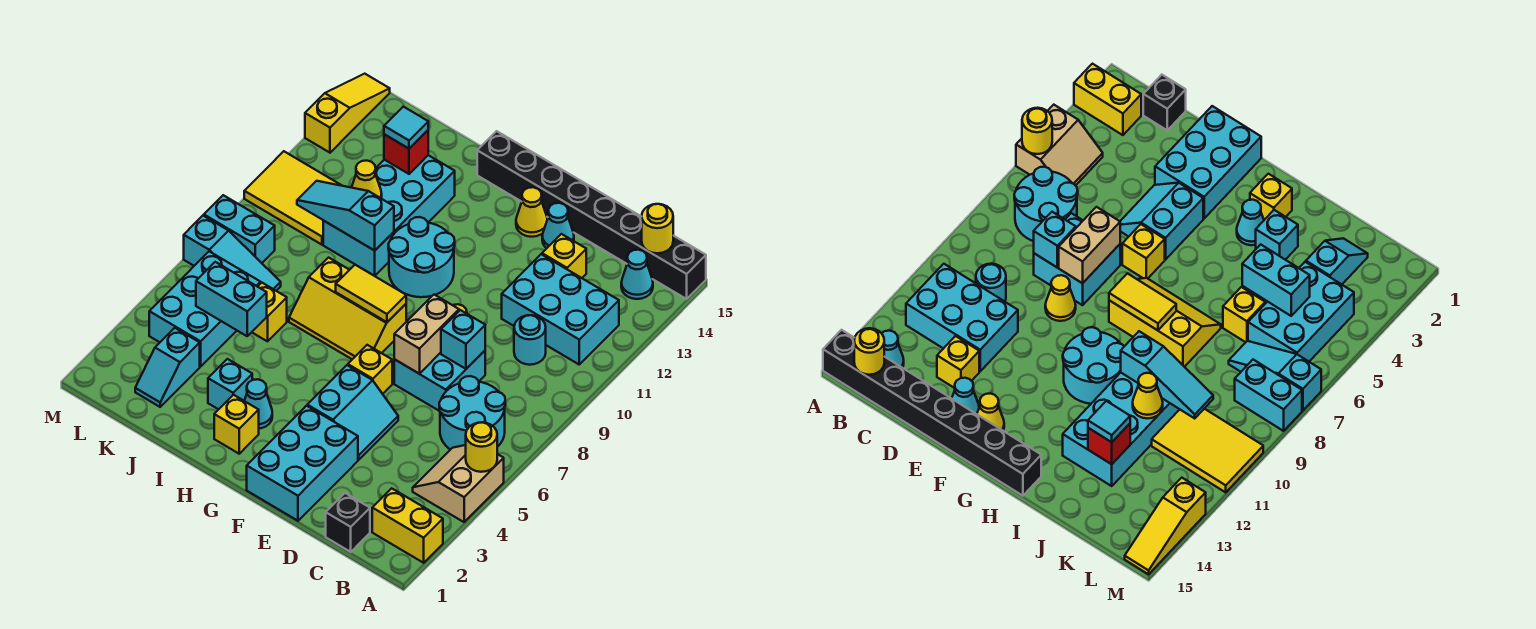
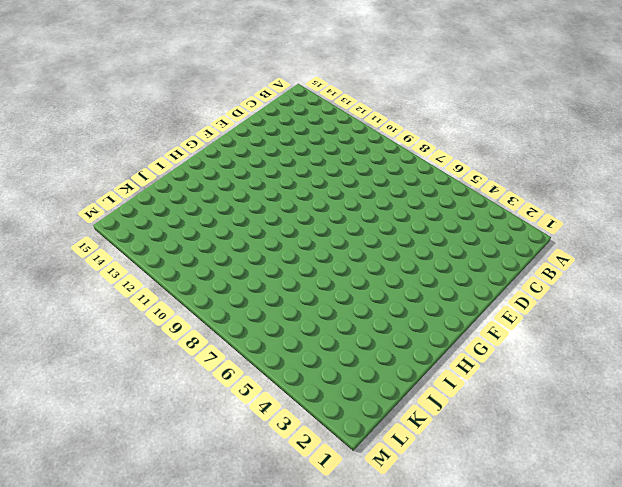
none -> yellow 1x2 brick [372,488,443,563]
none -> tan 2x2 slope [413,445,504,522]
none -> black 1x8 brick [477,131,706,299]
none -> cyan 2x2 round brick [439,376,505,450]

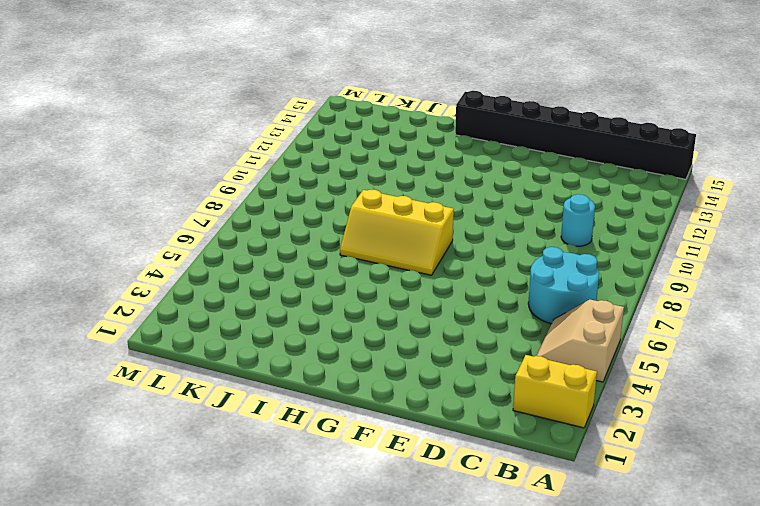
none -> cyan 2x3 brick [502,254,619,364]
none -> cyan 1x1 cone [621,250,653,299]
none -> black 1x1 brick [326,493,370,552]
none -> cyan 2x2 brick [394,351,485,411]

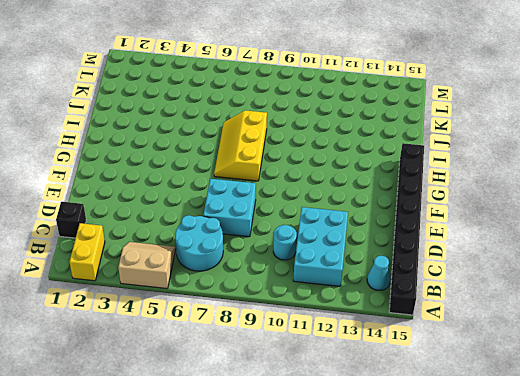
none -> yellow 1x1 brick [542,234,586,278]
none -> cyan 2x3 brick [247,406,358,521]
none -> cyan 2x2 slope [307,365,398,460]
none -> yellow 1x1 cone [1045,275,1076,321]

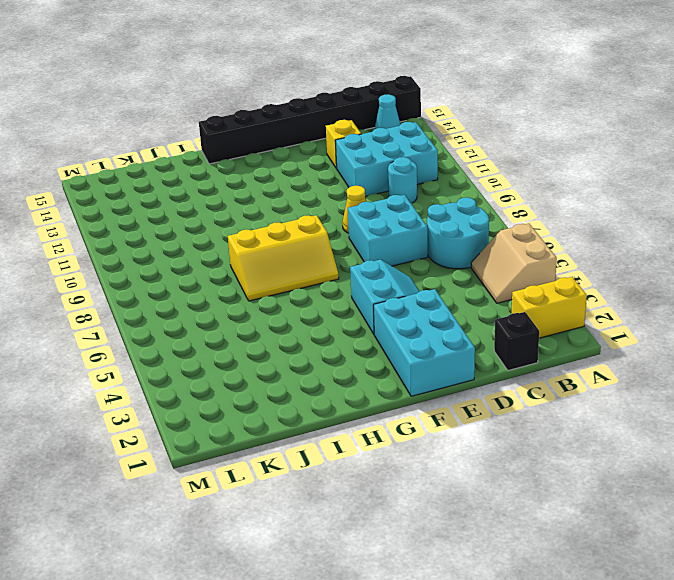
none -> cyan 1x1 cone [542,203,574,248]
none -> yellow 1x1 brick [348,345,392,394]
none -> yellow 1x1 cone [516,187,547,237]
none -> cyan 2x2 round brick [388,217,455,297]

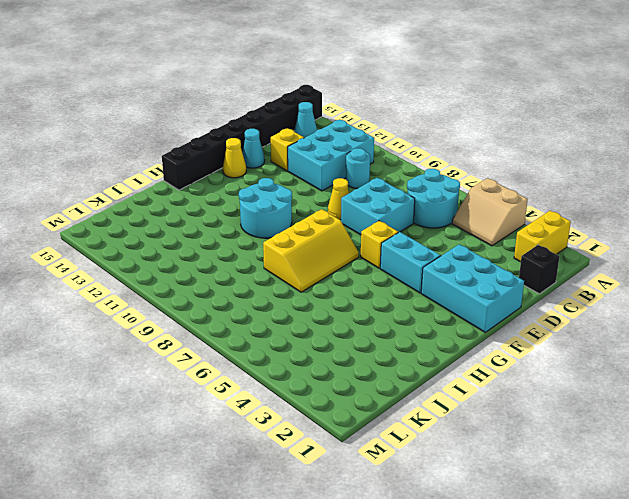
none -> yellow 1x1 brick [214,395,259,454]
none -> cyan 1x1 cone [244,379,272,428]
none -> cyan 1x1 brick [208,359,252,409]
none -> cyan 2x4 brick [323,155,455,276]

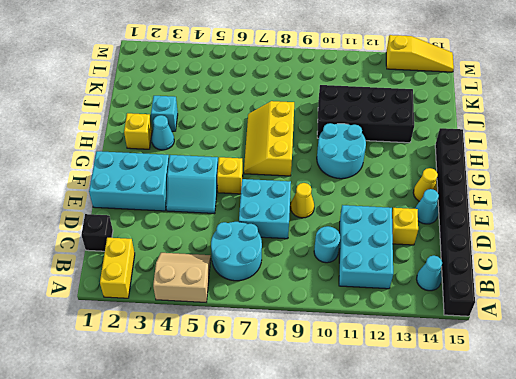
black 2x4 brick [317,85,414,143] -> cyan 2x4 brick [323,155,455,276]
none -> yellow 1x1 brick [252,283,287,341]
none -> cyan 1x2 slope [135,328,200,407]
none -> cyan 2x3 brick [149,251,260,366]
none -> cyan 1x3 slope [184,216,281,291]

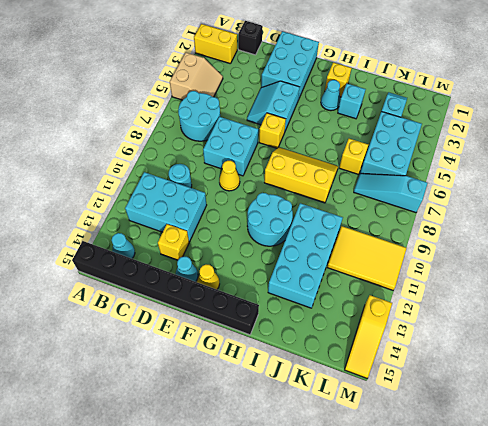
none -> cyan 1x2 brick [204,195,275,263]
none -> yellow 1x1 round brick [466,422,497,472]
none -> yellow 1x1 round brick [642,204,673,253]
none -> cyan 1x1 brick [441,310,485,369]

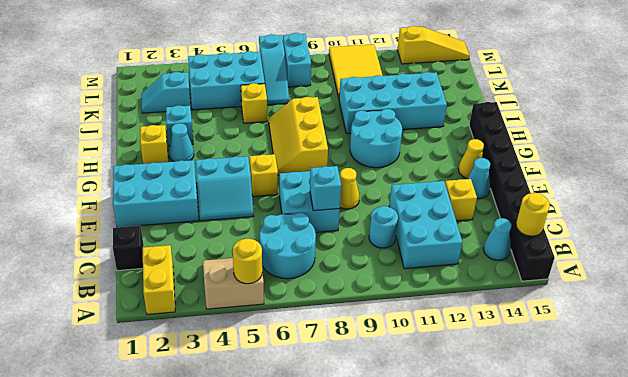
none -> tan 1x2 brick [394,295,459,374]
none -> yellow 1x2 tile [336,265,406,322]
none -> cyan 1x3 slope [297,181,394,251]
none -> cyan 1x2 brick [196,262,267,336]

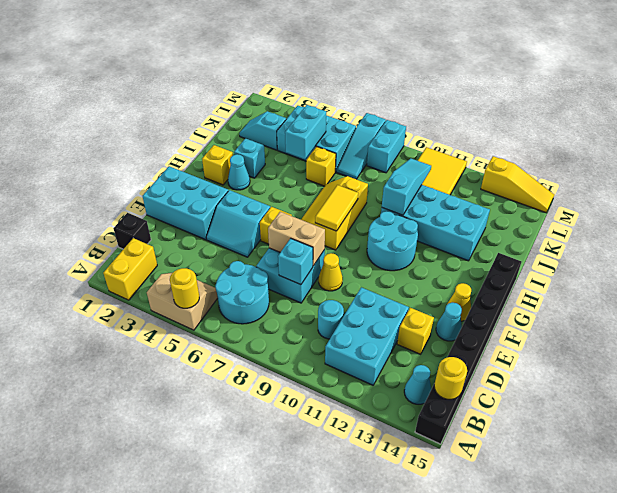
none -> yellow 1x1 cone [352,161,382,198]
none -> red 1x1 brick [384,130,428,174]
none -> cyan 1x1 tile [384,107,428,149]

